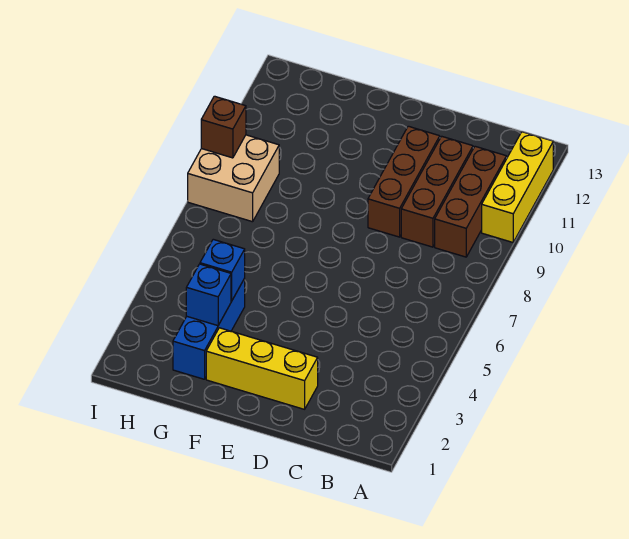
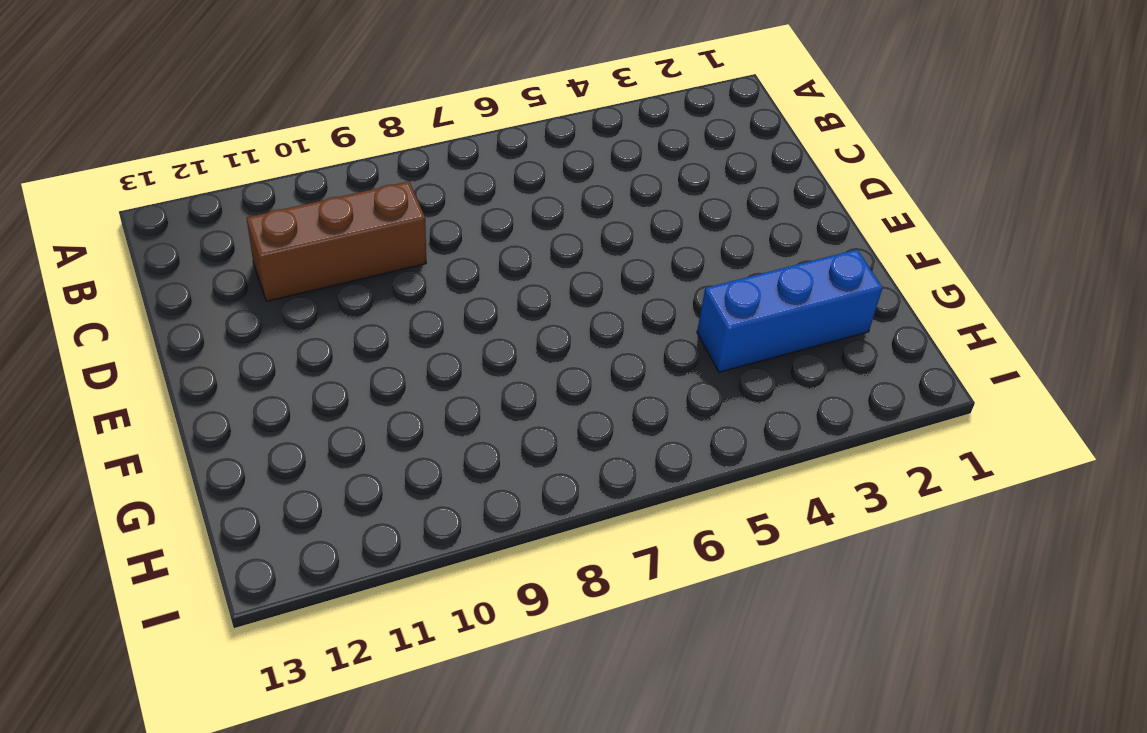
none -> yellow 1x3 brick [482,132,553,242]
none -> brown 1x3 brick [435,146,506,257]

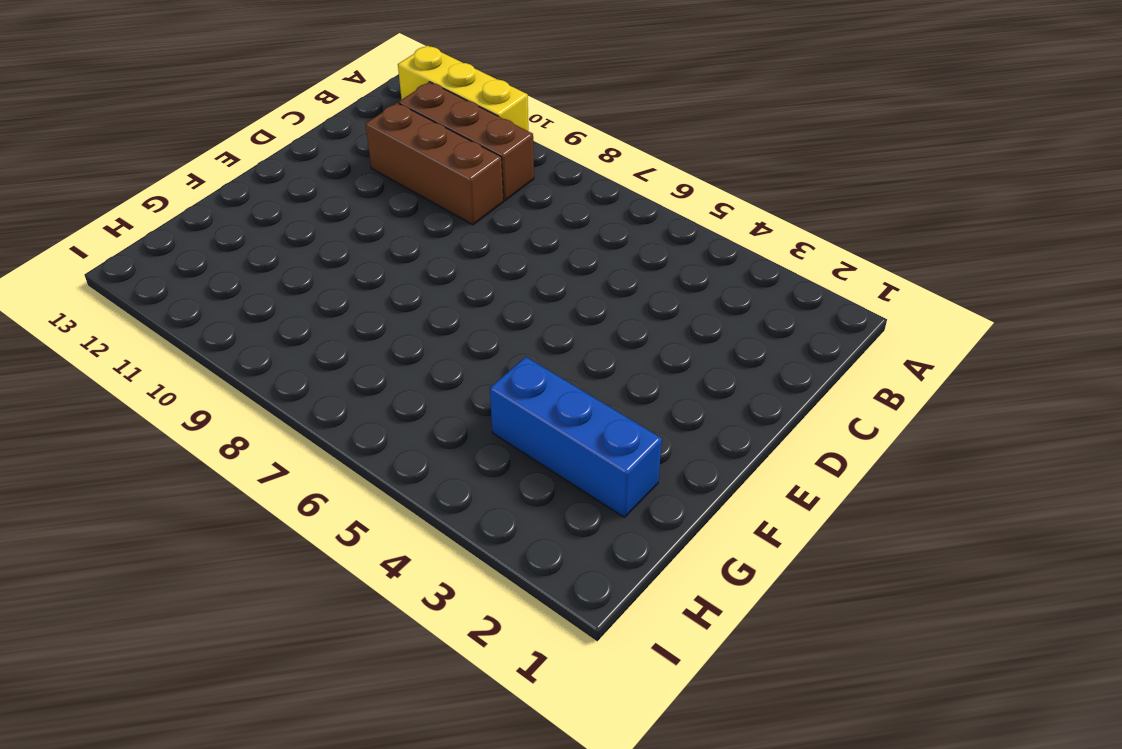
none -> yellow 1x3 brick [206,328,318,409]
none -> brown 1x3 brick [368,126,440,237]

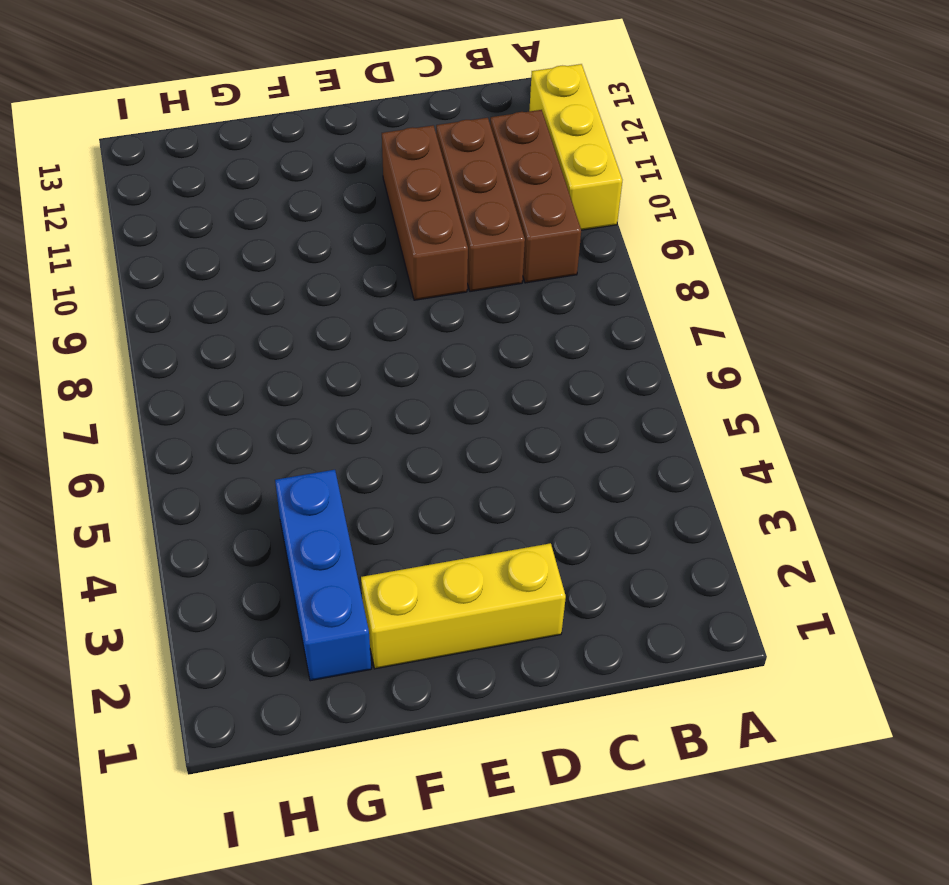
none -> tan 2x2 brick [188,135,279,222]
none -> blue 1x1 brick [186,264,231,326]

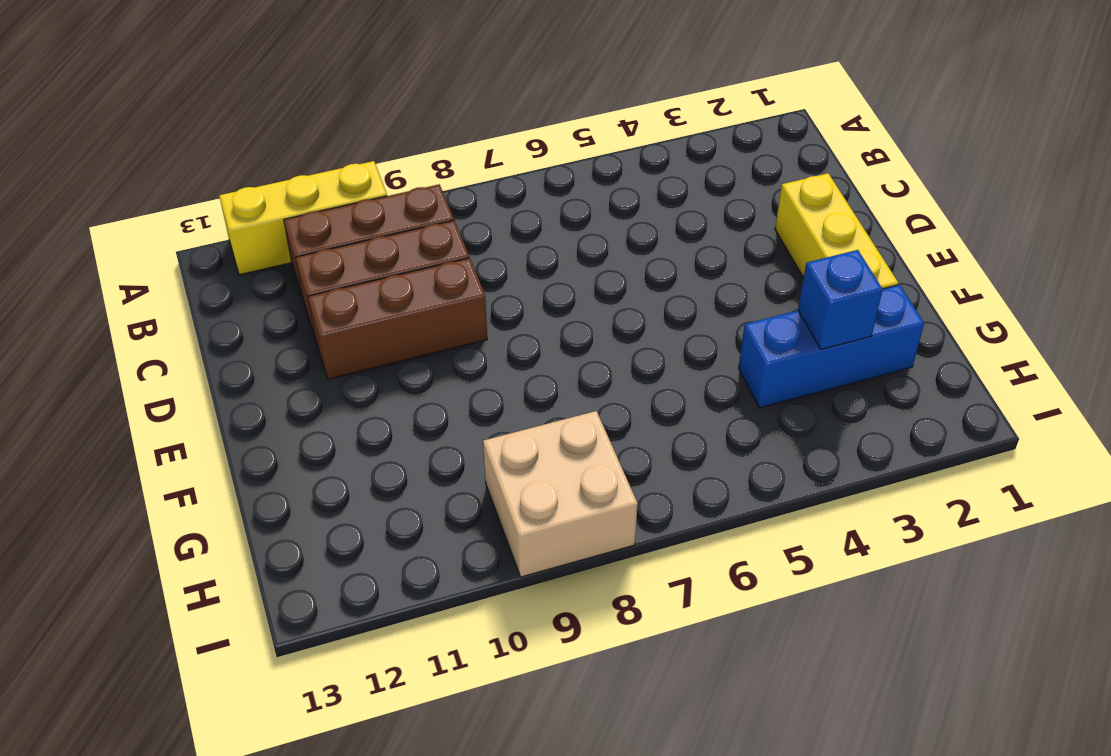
none -> blue 1x1 brick [200,239,245,301]
none -> brown 1x1 brick [201,96,246,158]

